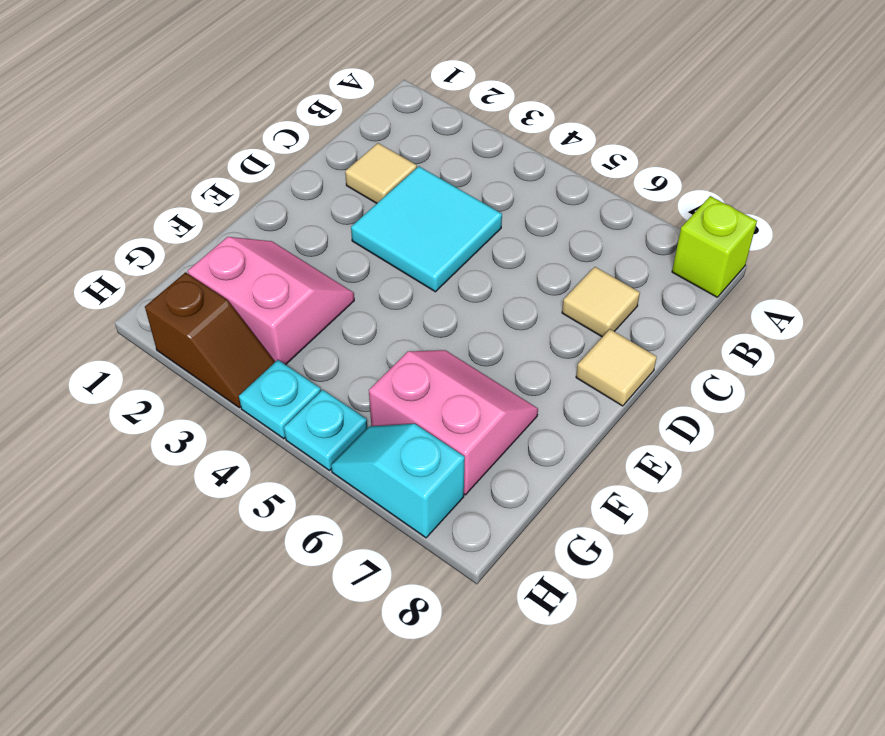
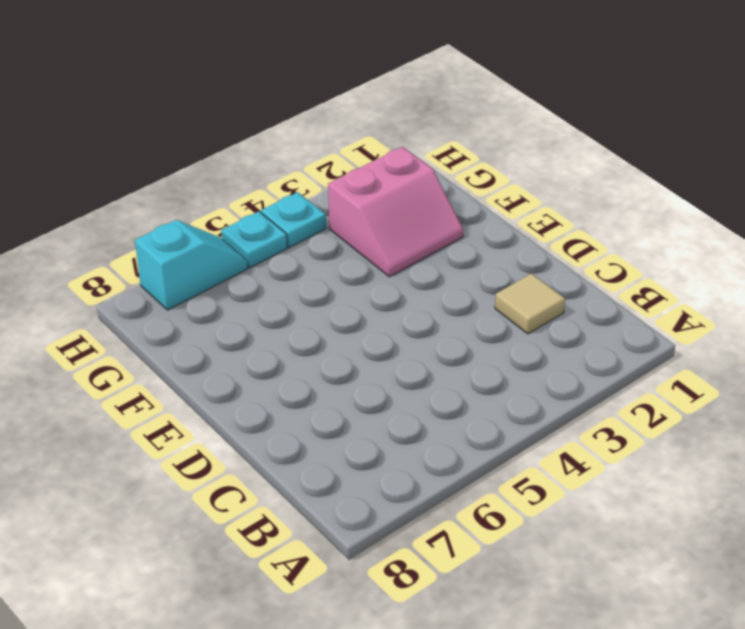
none -> lime 1x1 brick [672,196,757,297]
none -> cyan 2x2 tile [351,166,502,292]

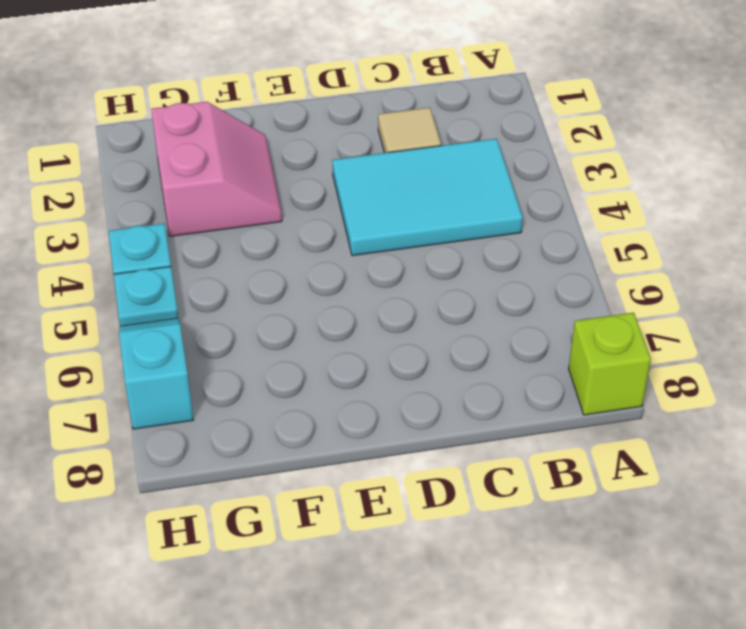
cyan 2x3 tile [332,139,523,256] -> cyan 2x2 tile [351,166,502,292]
none -> tan 1x1 tile [562,267,640,337]
none -> tan 1x1 tile [576,329,657,406]

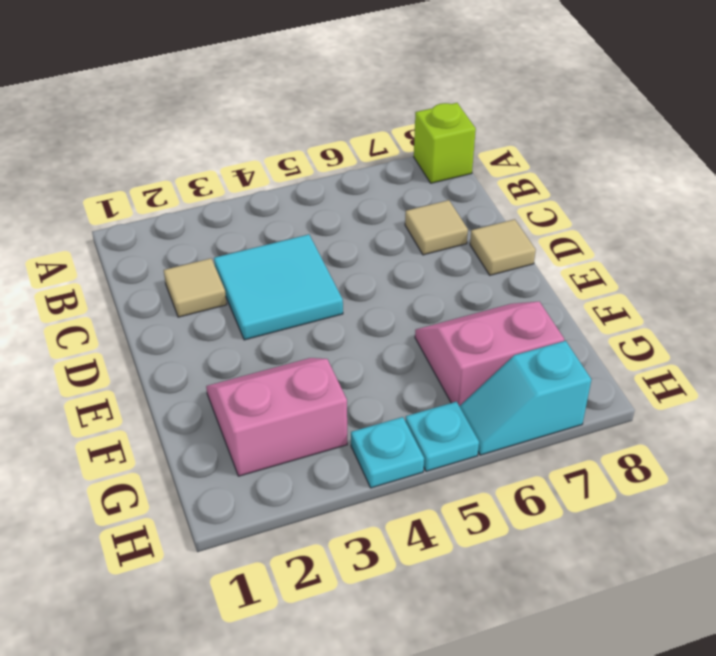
none -> brown 1x2 slope [145,272,275,408]

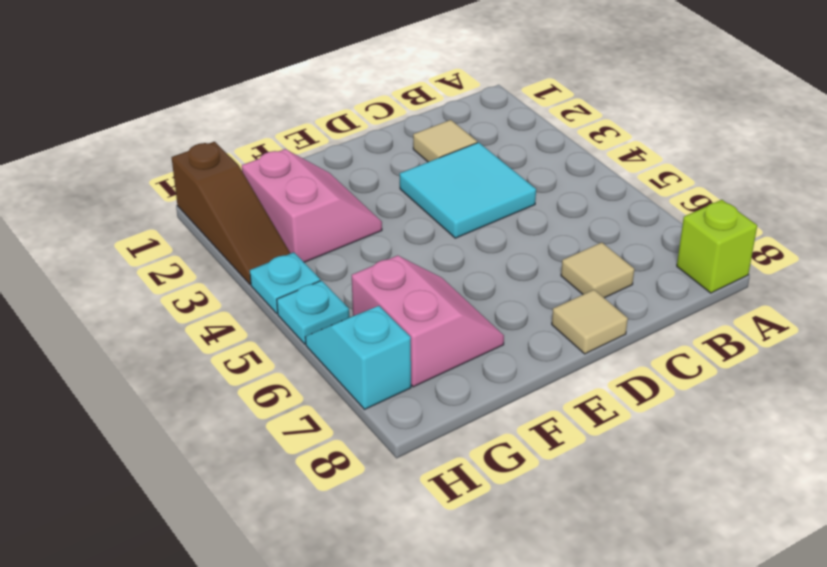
brown 1x3 slope [172,142,290,284] -> brown 1x2 slope [145,272,275,408]

